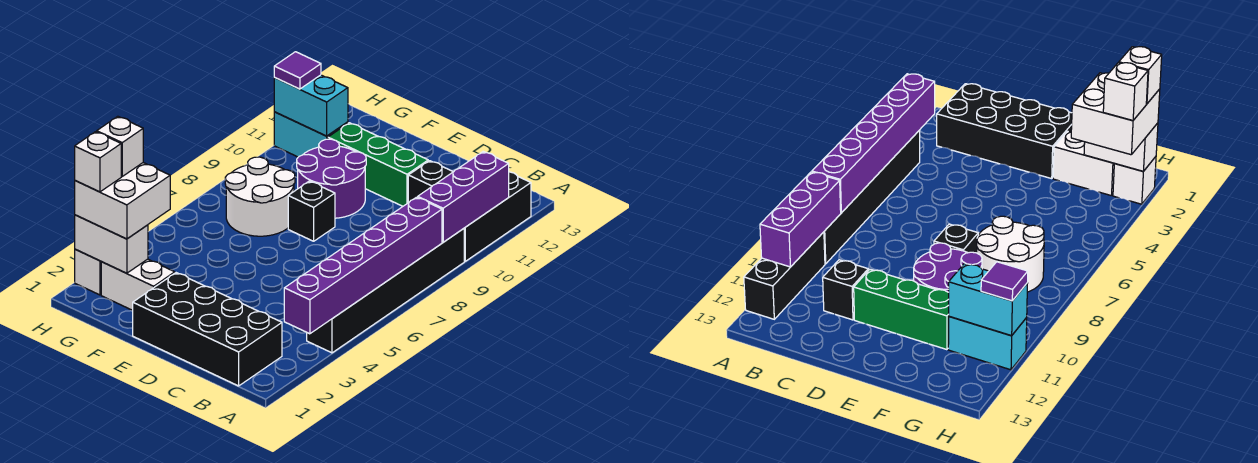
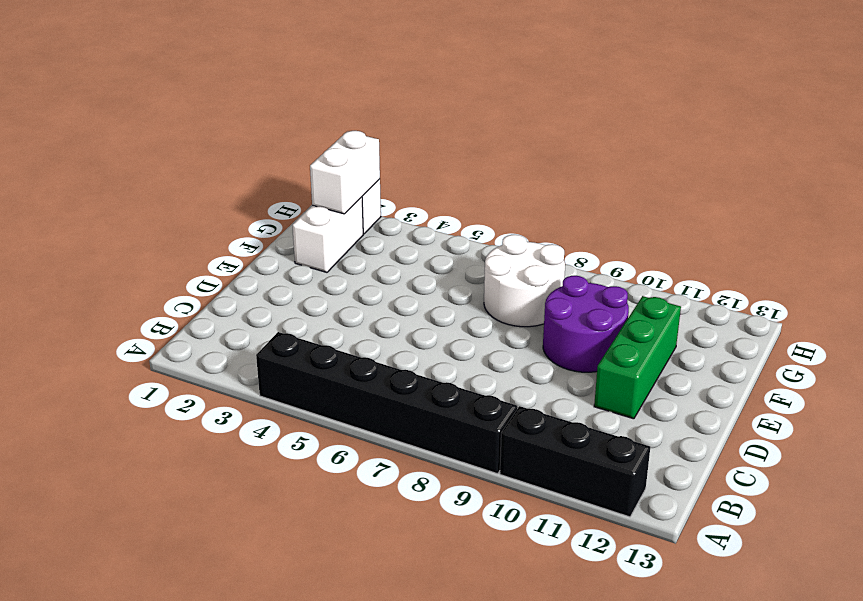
none -> black 2x4 brick [133,273,282,386]
none -> black 1x1 brick [408,161,453,203]
none -> black 1x1 brick [288,181,335,241]

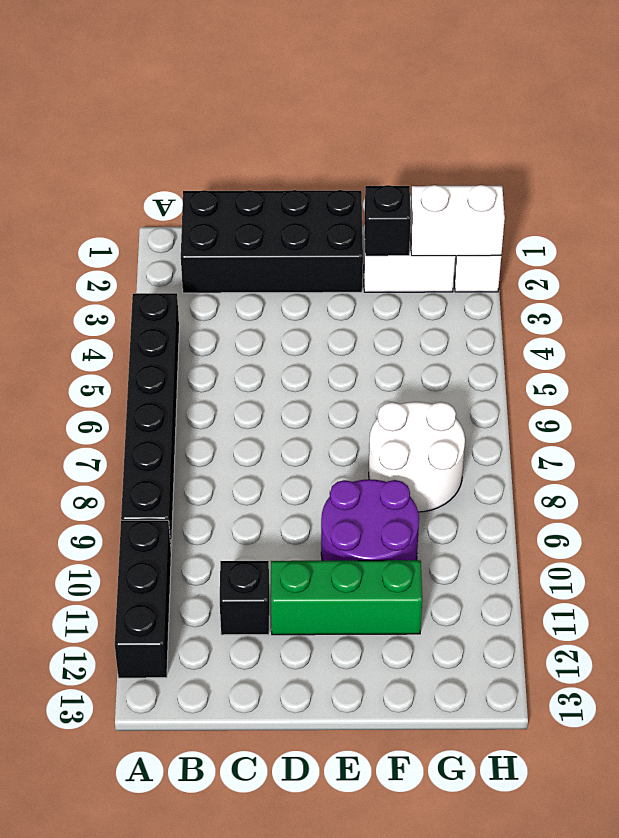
black 1x1 brick [364,185,411,256] -> black 1x1 brick moved to [288,181,335,241]
none -> cyan 1x2 brick [274,112,348,157]
none -> purple 1x6 brick [284,197,442,334]
none -> purple 1x3 brick [418,152,509,242]

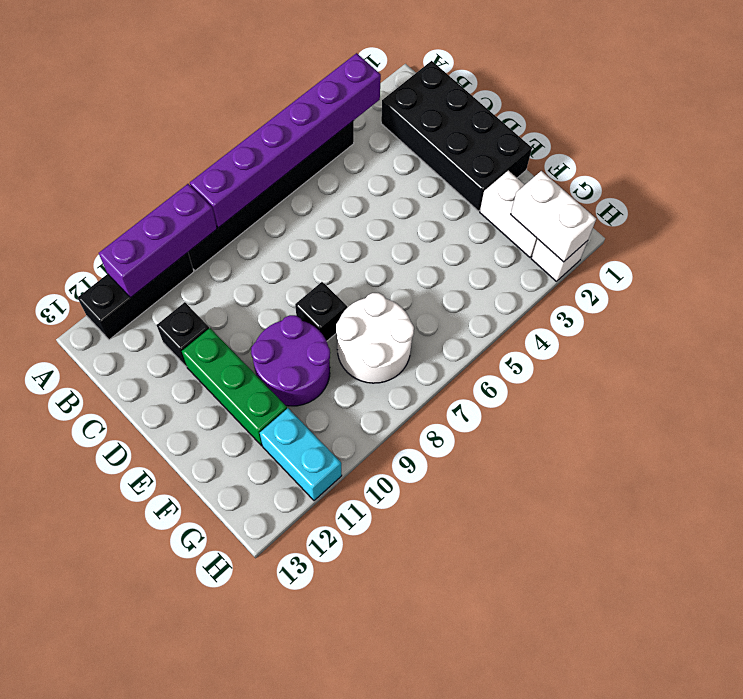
none -> cyan 1x2 brick [274,75,348,136]
none -> white 2x2 brick [75,163,170,239]
none -> purple 1x1 tile [274,52,321,89]

